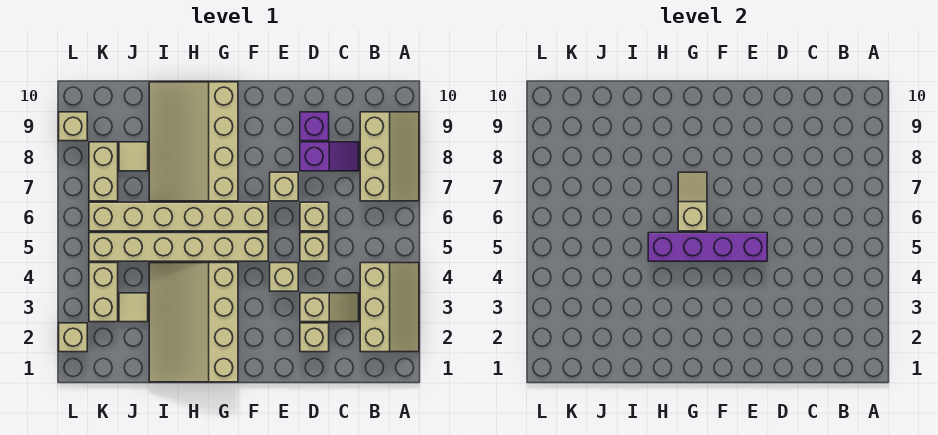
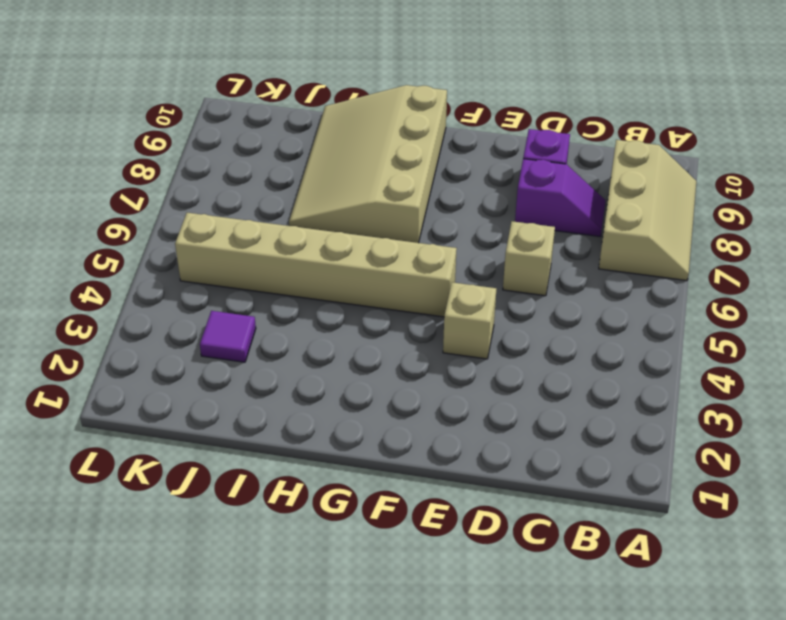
purple 1x1 tile [200,311,256,362] -> tan 1x1 tile [119,293,148,322]
none -> tan 2x3 slope [360,263,419,352]
none -> tan 1x2 slope [300,293,359,322]
none -> tan 1x1 brick [300,323,329,352]

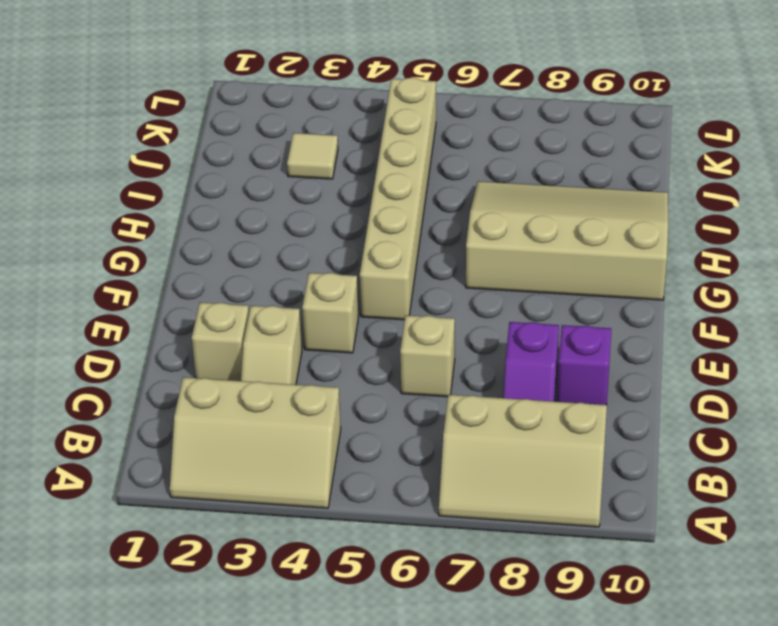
none -> tan 1x1 brick [300,233,329,261]
none -> tan 1x1 brick [270,172,298,201]
none -> tan 1x6 brick [89,202,268,231]

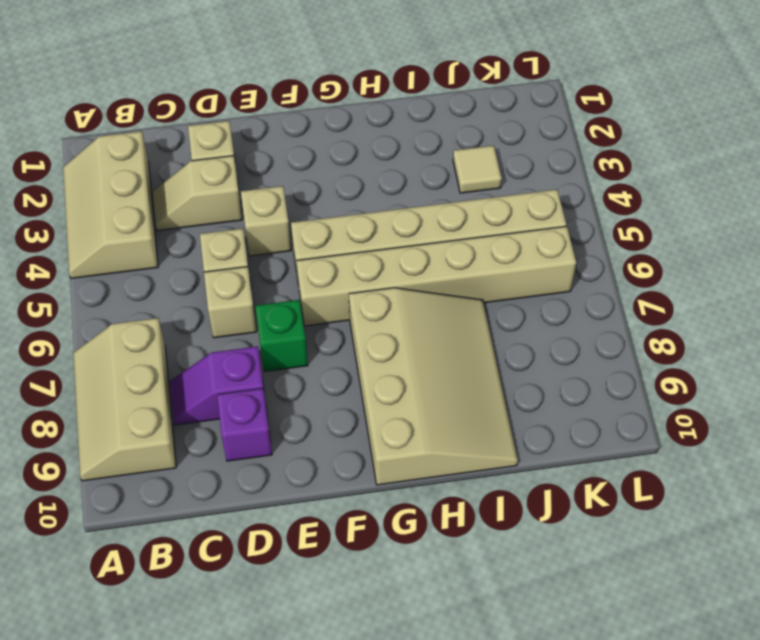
green 1x1 brick [255,300,308,372] -> tan 1x1 brick [270,172,298,201]
none -> tan 3x4 slope [149,263,238,382]
none -> tan 1x1 tile [119,142,148,171]
none -> tan 1x2 brick [89,263,118,322]

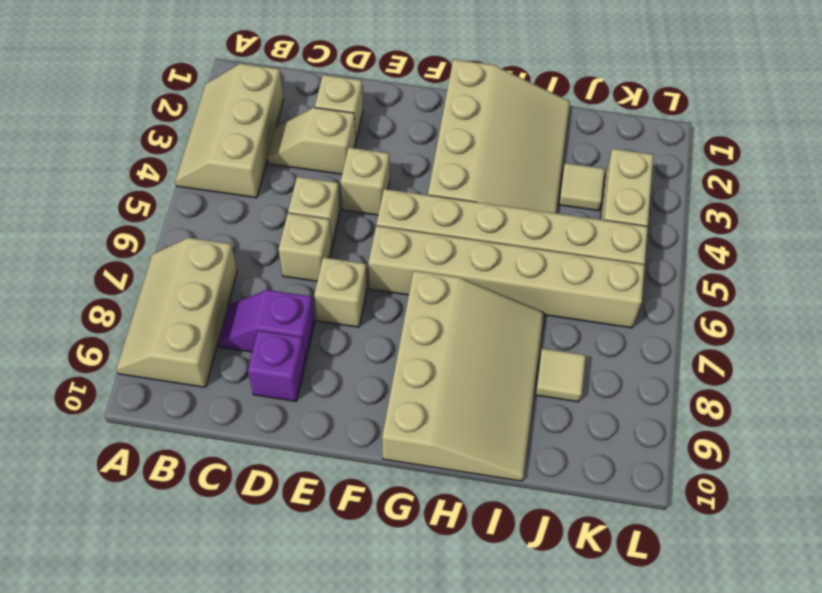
none -> tan 1x2 brick [89,142,118,201]
none -> tan 1x1 brick [59,323,87,352]
none -> tan 1x1 brick [59,112,87,141]

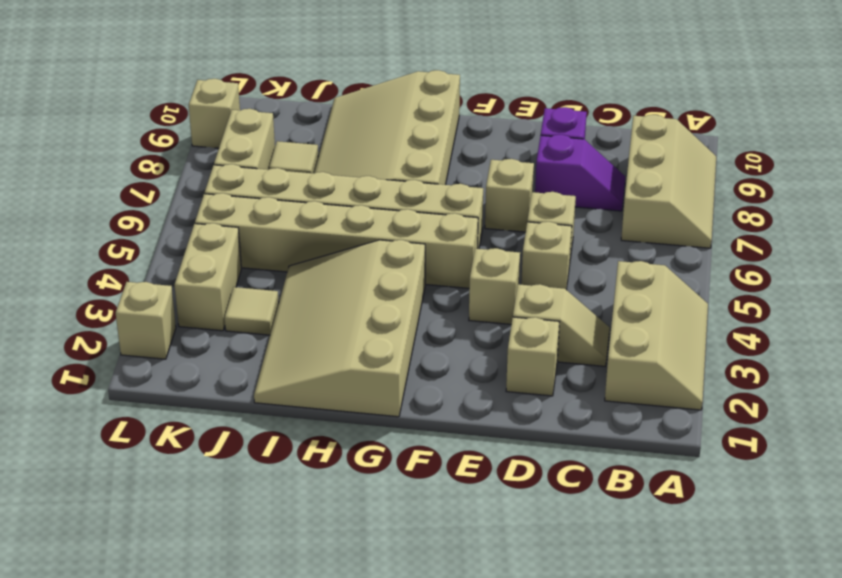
none -> purple 1x4 brick [648,233,767,261]
none -> tan 1x2 slope [678,172,707,231]

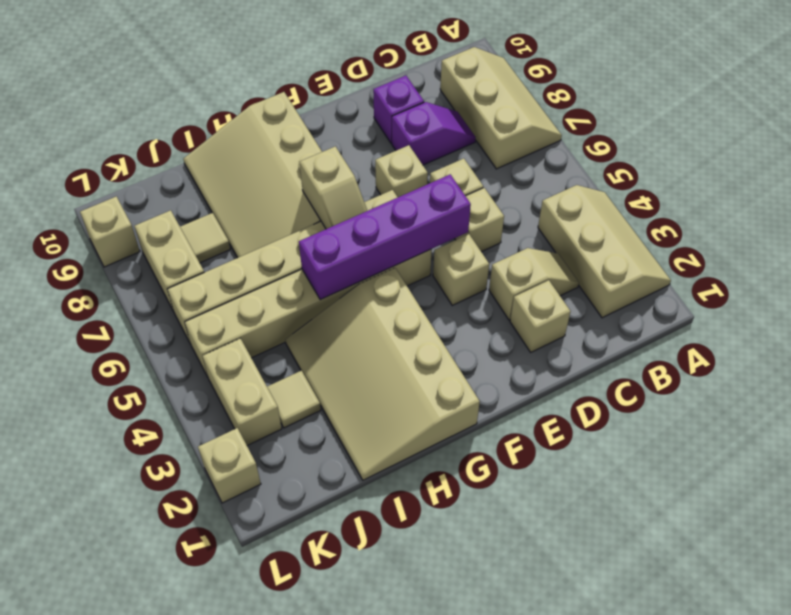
tan 1x2 slope [300,146,367,229] -> tan 1x2 slope turned to [678,172,707,231]

